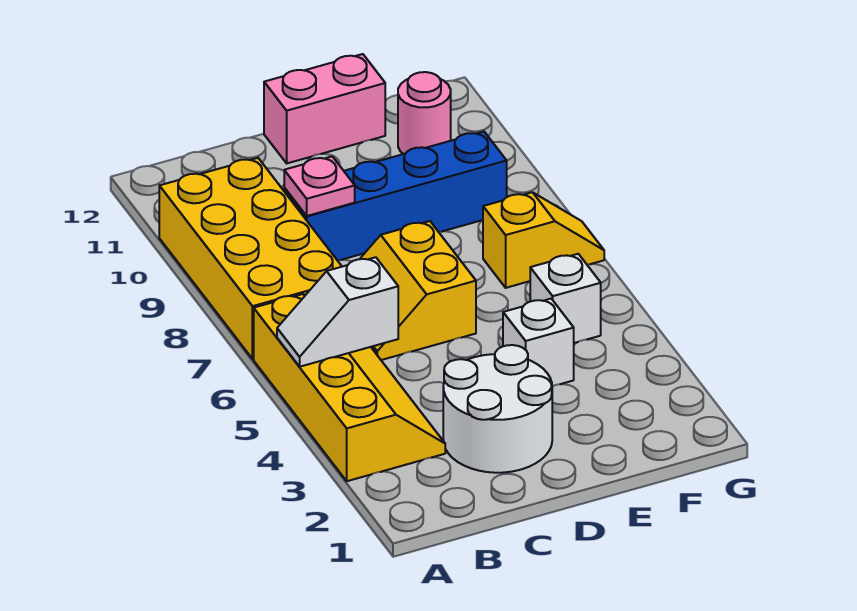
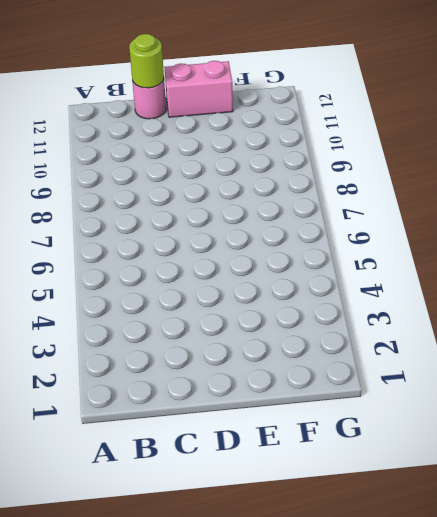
pink 1x1 round brick [132,80,166,119] -> pink 1x1 round brick moved to [398,72,451,154]
lime 1x1 round brick [129,34,164,88] -> none
none -> yellow 2x4 slope [254,294,445,481]
none -> yellow 2x4 brick [159,158,342,359]
none -> white 2x2 round brick [443,345,552,473]

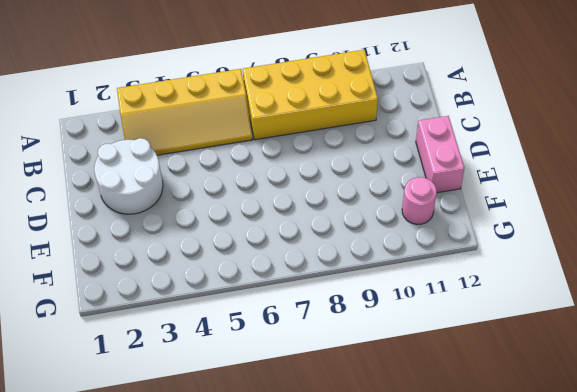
none -> yellow 2x2 slope [360,221,476,360]
none -> blue 1x4 brick [284,132,507,260]
none -> white 1x1 brick [503,299,574,386]

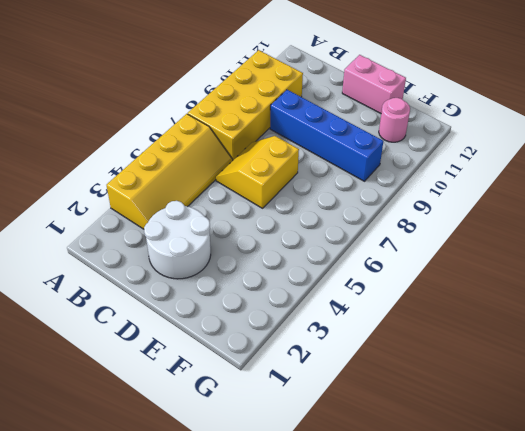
none -> white 1x1 brick [503,299,574,386]
none -> white 1x1 brick [530,254,601,343]
none -> yellow 1x2 slope [483,192,604,288]

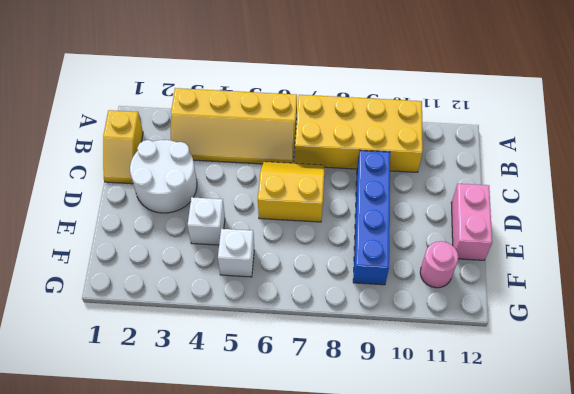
yellow 1x2 slope [103,110,143,184] -> yellow 1x2 slope moved to [483,192,604,288]
none -> white 1x2 slope [277,257,398,367]
none -> pink 1x1 plate [284,157,355,216]

